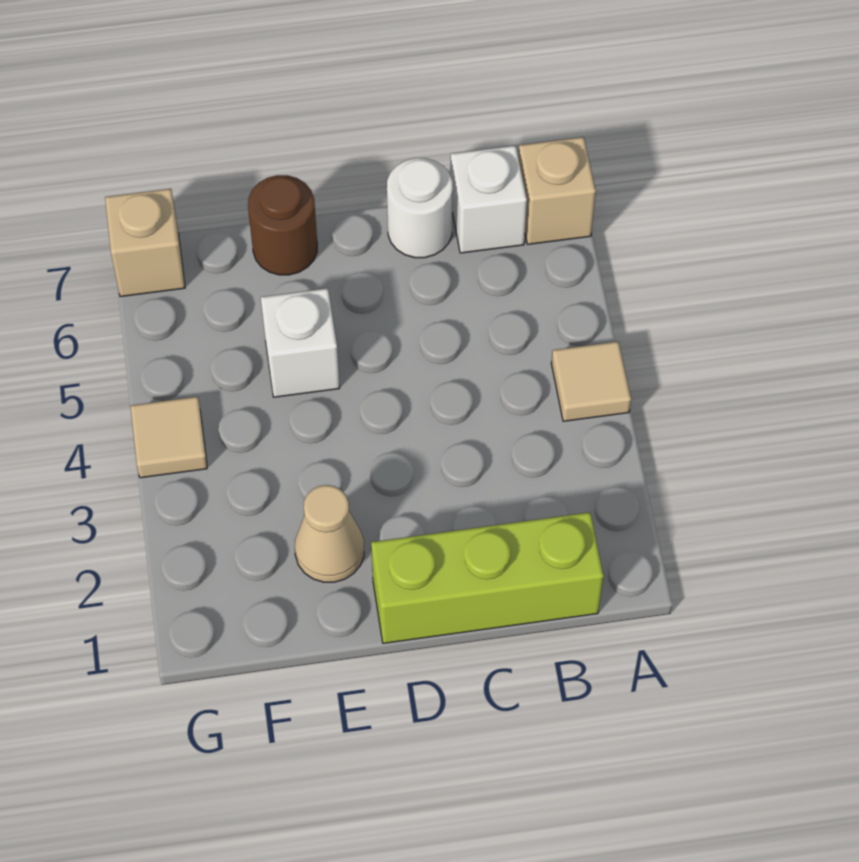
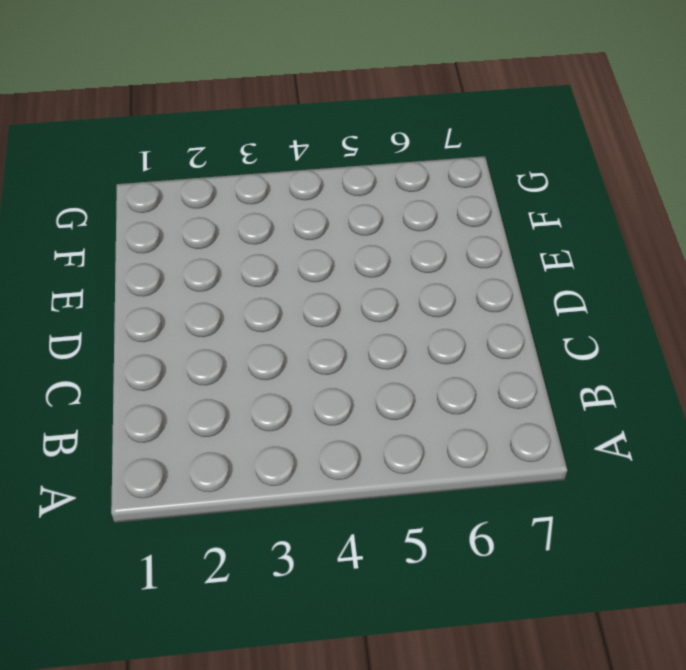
none -> tan 1x1 tile [551,342,631,421]
none -> tan 1x1 brick [518,137,596,244]

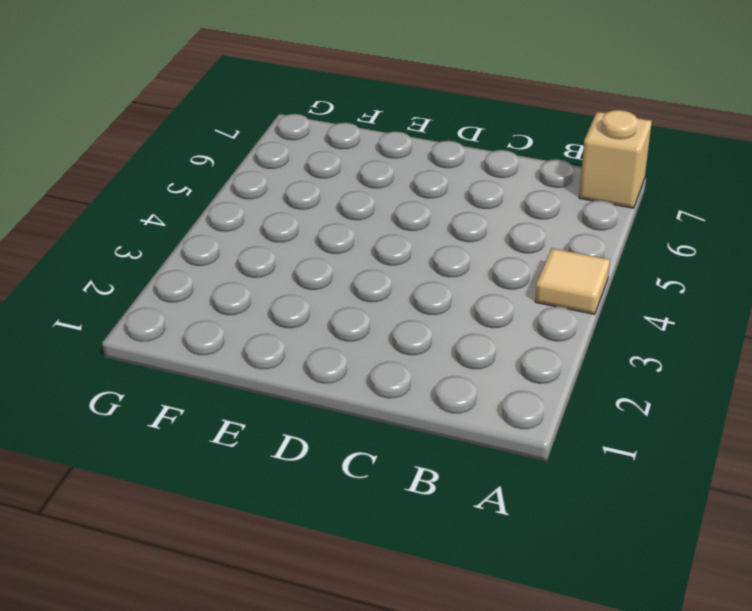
none -> lime 1x3 brick [371,512,603,643]
none -> white 1x1 brick [450,146,527,253]

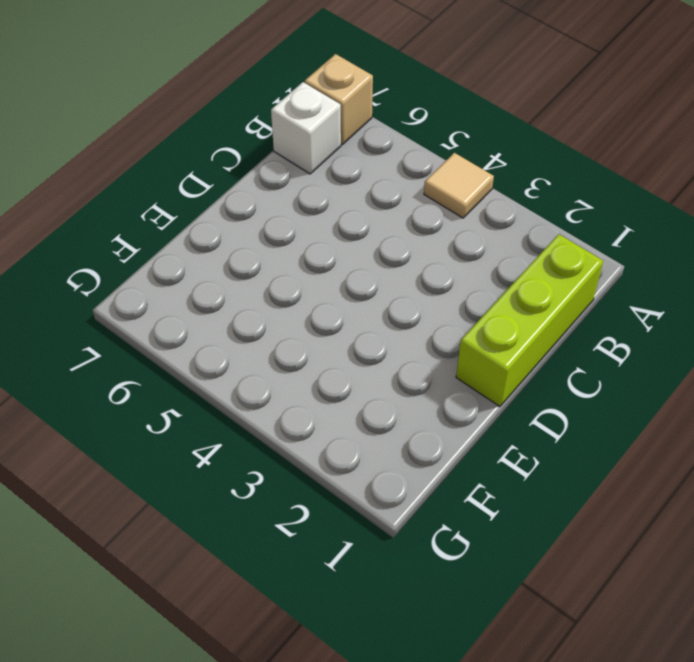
none -> white 1x1 round brick [387,158,453,258]
none -> tan 1x1 cone [295,485,364,582]

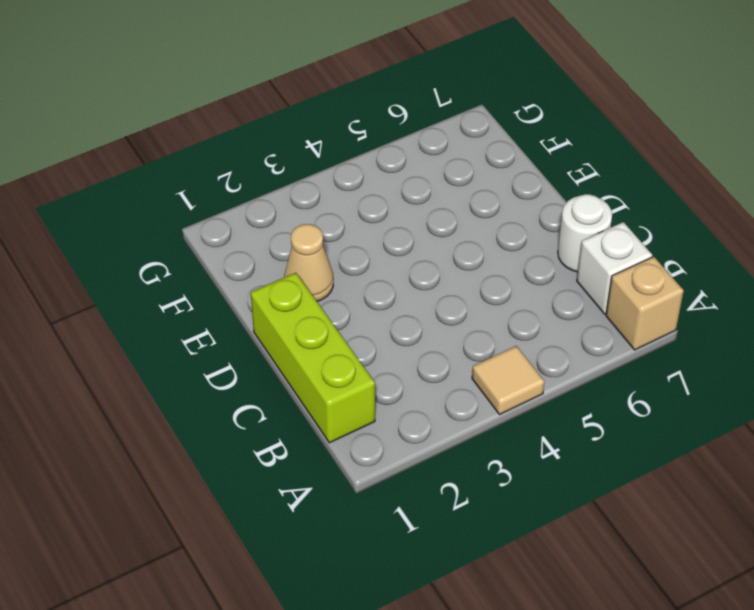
none -> white 1x1 brick [261,288,340,397]
none -> brown 1x1 round brick [248,175,317,275]

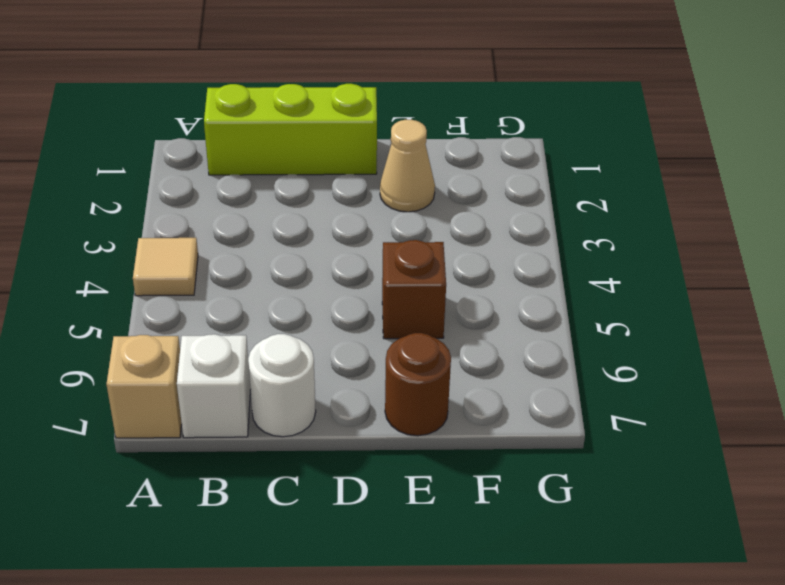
brown 1x1 brick [382,240,446,339] -> white 1x1 brick [261,288,340,397]
none -> tan 1x1 tile [130,397,207,478]
none -> tan 1x1 brick [105,189,185,297]

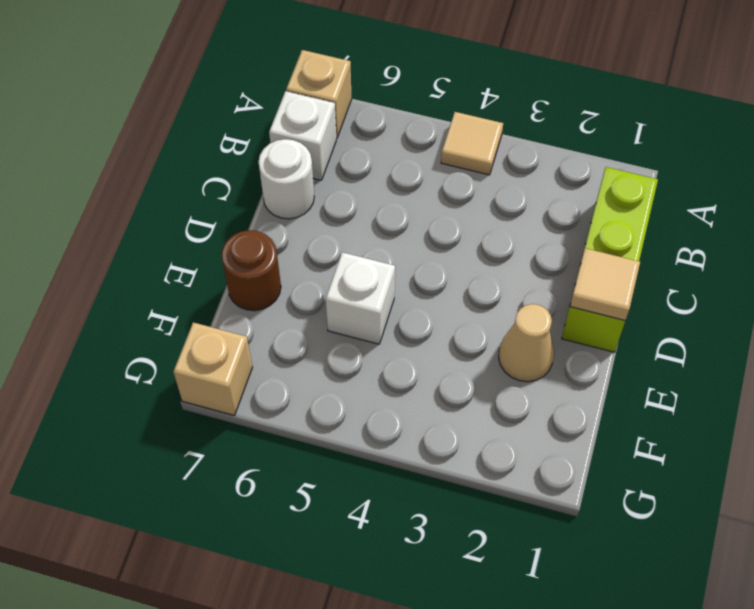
tan 1x1 tile [570,248,640,321] -> tan 1x1 tile moved to [130,397,207,478]

